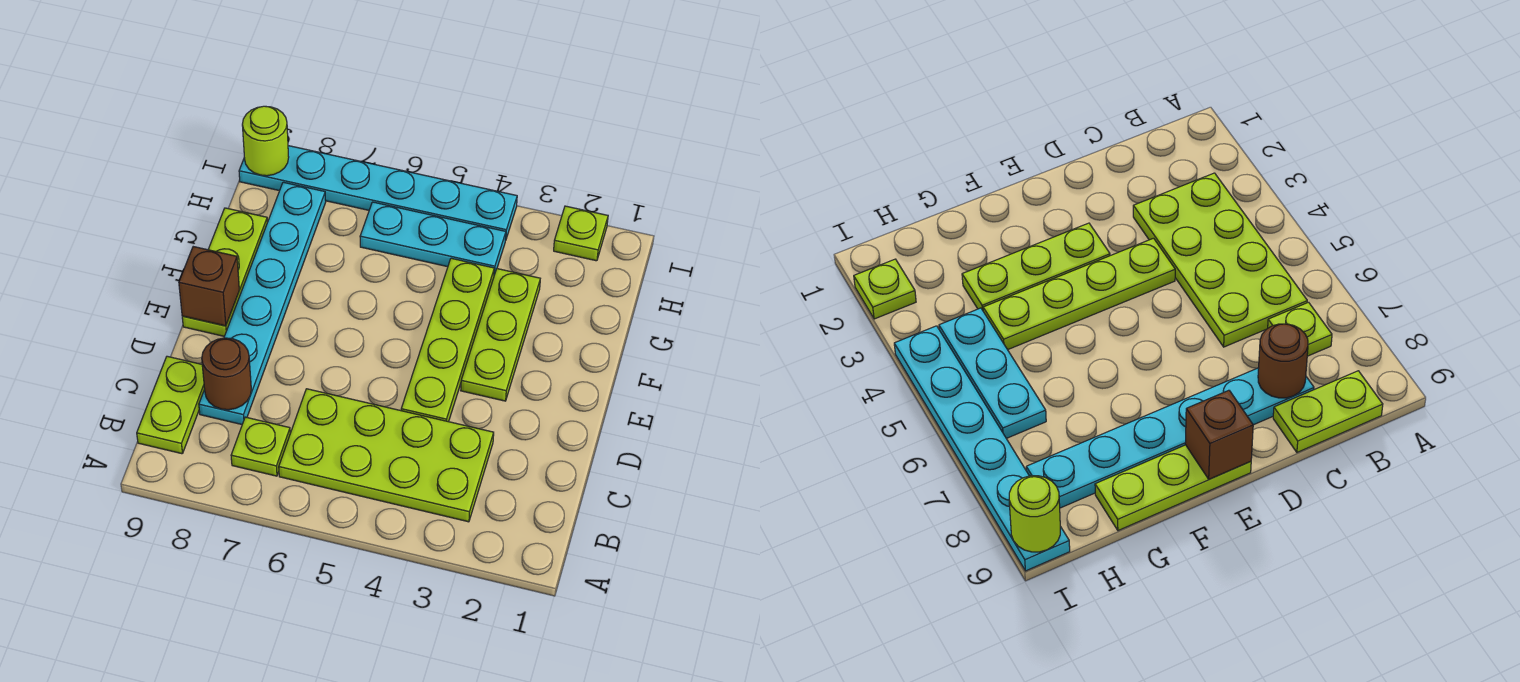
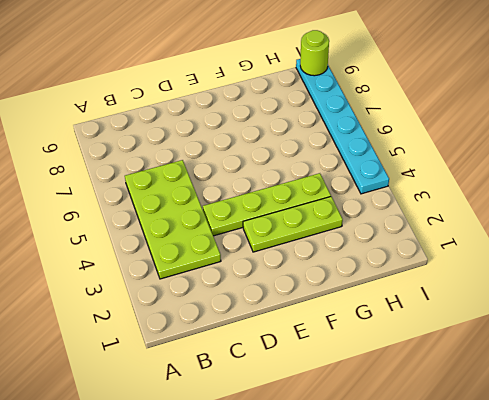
none -> lime 1x1 plate [231,417,290,476]
none -> lime 1x2 plate [137,356,205,454]
none -> cyan 1x6 plate [199,182,326,424]

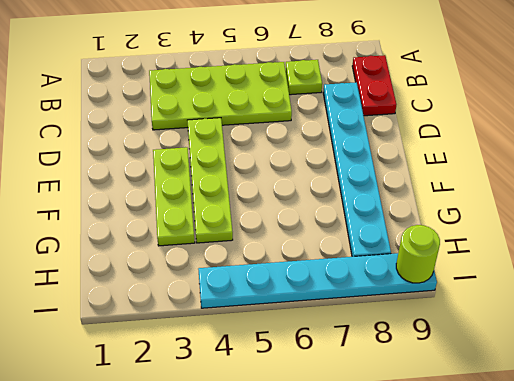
red 1x2 plate [352,55,396,116] -> lime 1x2 plate [137,356,205,454]
none -> lime 1x3 plate [182,208,267,336]
none -> cyan 1x3 plate [360,202,506,275]
none -> lime 1x1 plate [554,206,608,261]

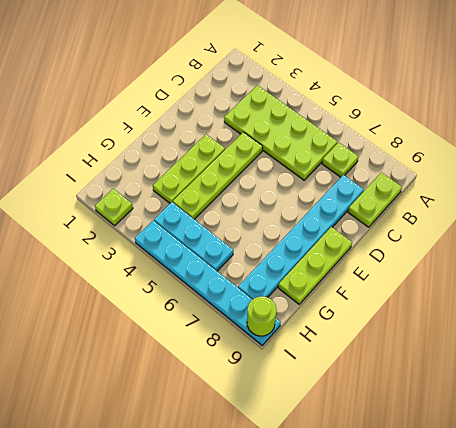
none -> brown 1x1 round brick [202,338,251,410]
none -> brown 1x1 brick [179,247,239,326]

